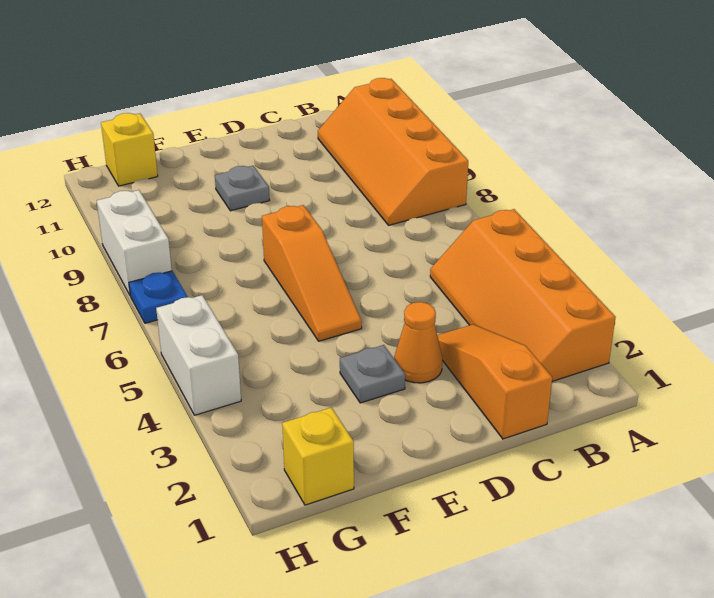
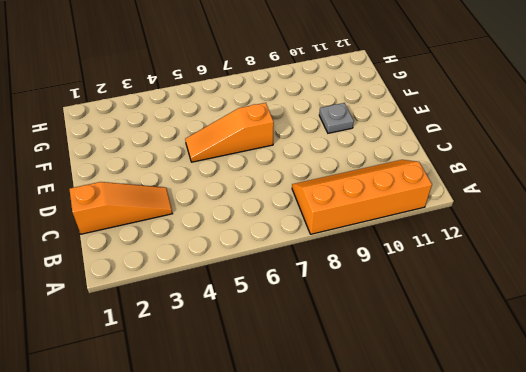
none -> orange 2x4 slope [430,209,616,381]
none -> orange 1x1 cone [394,302,442,383]
none -> grey 1x1 plate [340,345,405,403]

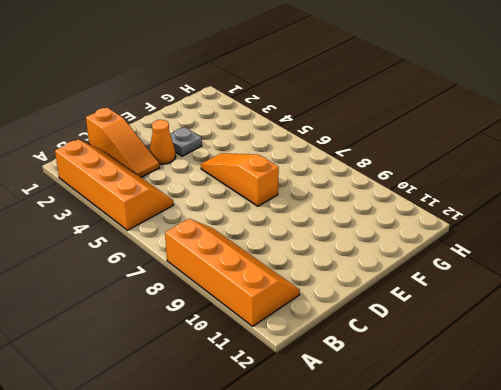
none -> grey 1x1 plate [215,166,270,211]
none -> yellow 1x1 brick [282,408,354,505]
none -> yellow 1x1 brick [101,113,158,186]

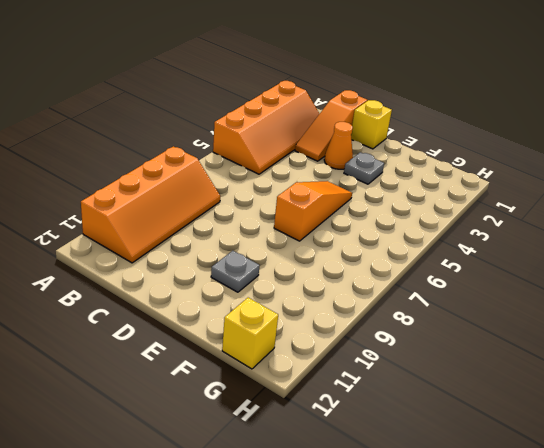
yellow 1x1 brick [351,100,392,149] -> yellow 1x1 brick moved to [282,408,354,505]
none -> white 1x2 brick [156,295,241,415]
none -> blue 1x1 plate [129,271,187,323]
none -> white 1x2 brick [97,190,172,295]

